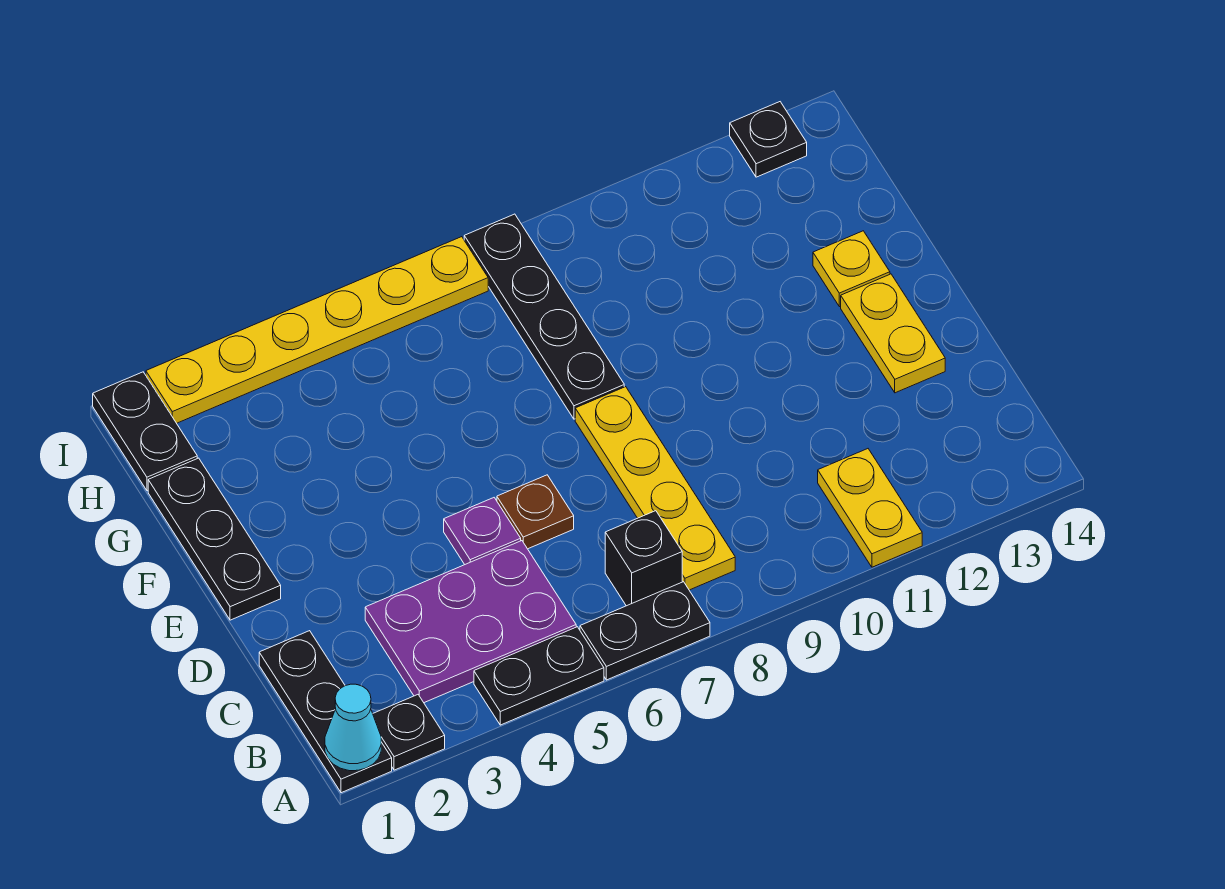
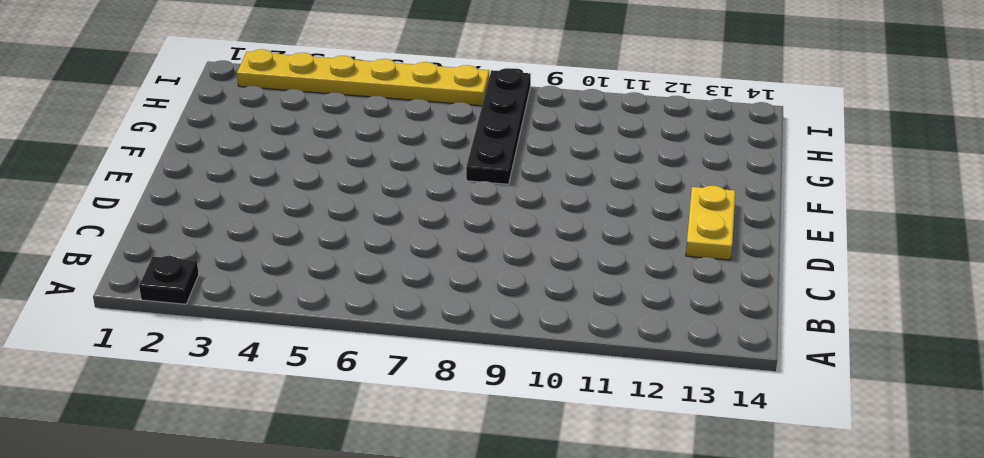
none -> black 1x3 plate [259,631,392,793]
none -> black 1x2 plate [474,627,604,725]
none -> black 1x2 plate [580,582,710,680]

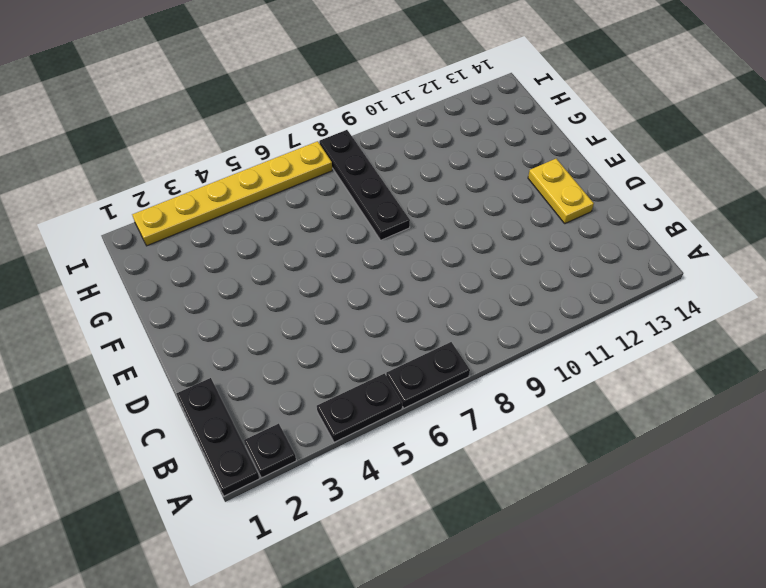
none -> yellow 1x2 plate [818,449,922,567]
none -> purple 2x3 plate [365,541,576,703]
none -> black 1x1 brick [605,511,682,606]

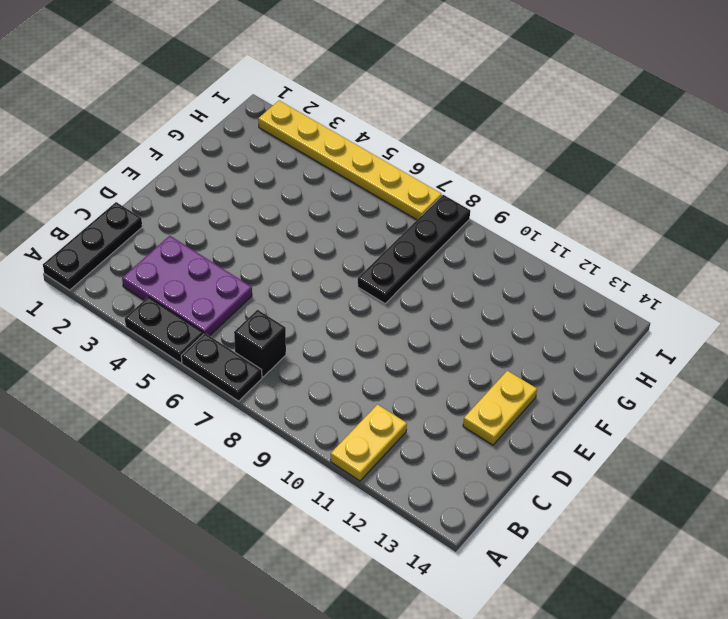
none -> black 1x1 plate [373,695,445,770]
none -> yellow 1x4 plate [575,387,735,590]
none -> purple 1x1 plate [444,498,521,564]

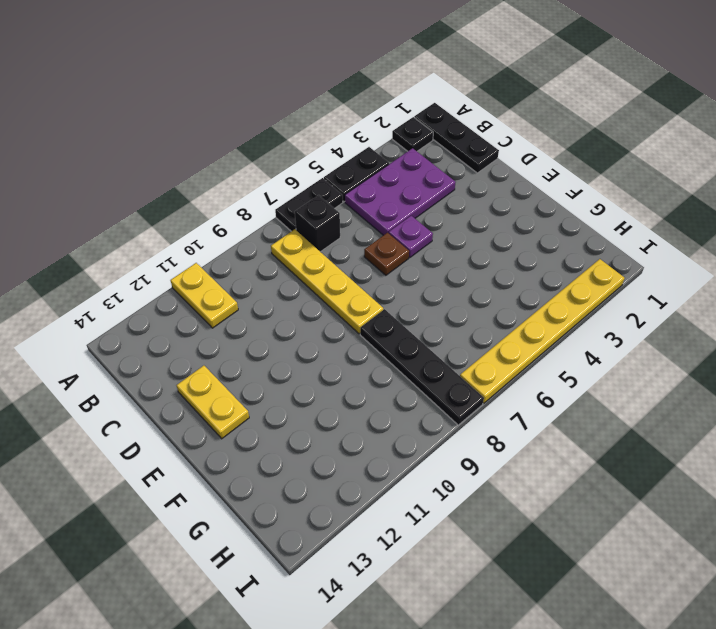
none -> black 1x3 plate [148,458,281,620]
none -> yellow 1x1 plate [813,231,890,307]
none -> black 1x2 plate [93,372,197,491]

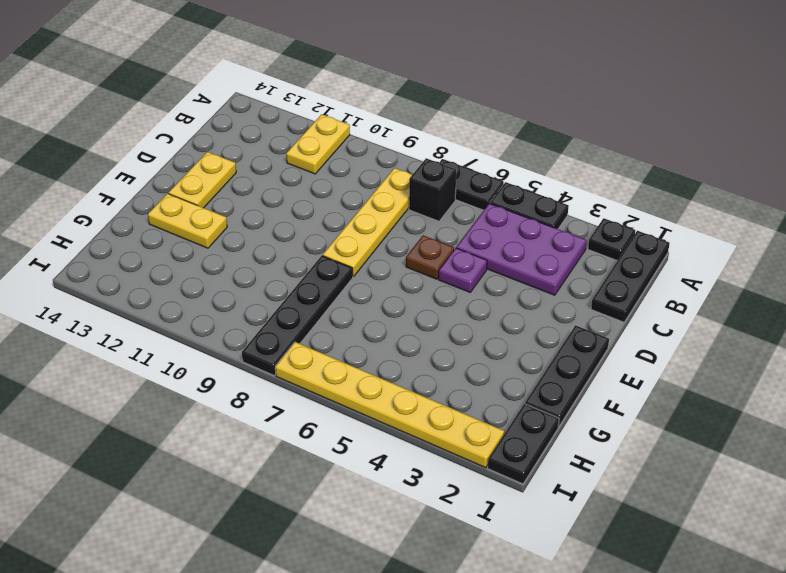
yellow 1x2 plate [148,194,227,248] -> yellow 1x1 plate [813,231,890,307]
none -> black 1x1 plate [730,102,807,177]
none -> cyan 1x1 cone [325,684,381,771]

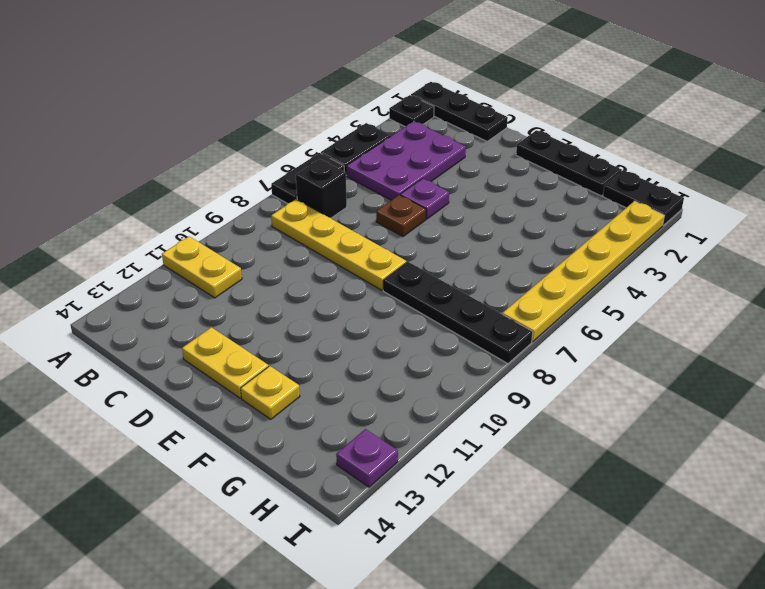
purple 1x1 plate [336,429,398,487] -> black 1x1 plate [730,102,807,177]
none -> cyan 1x1 cone [325,684,381,771]

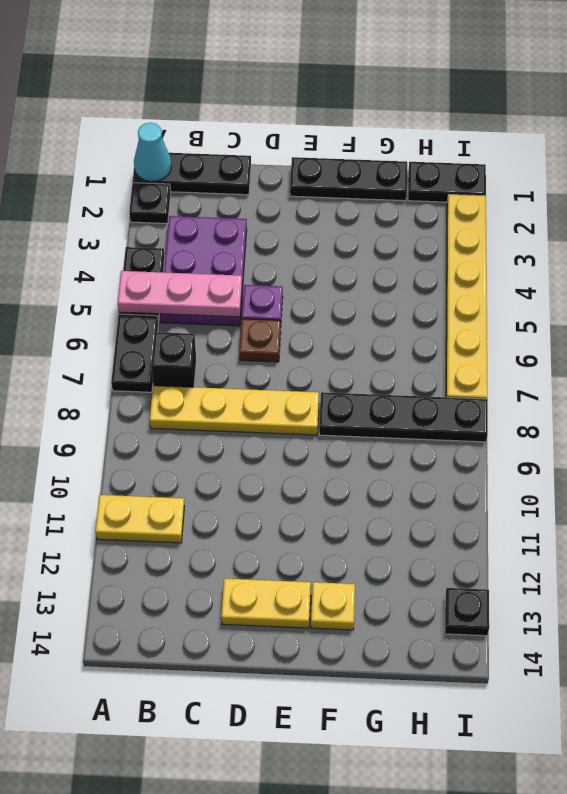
pink 1x3 plate [118,271,242,317] -> none

